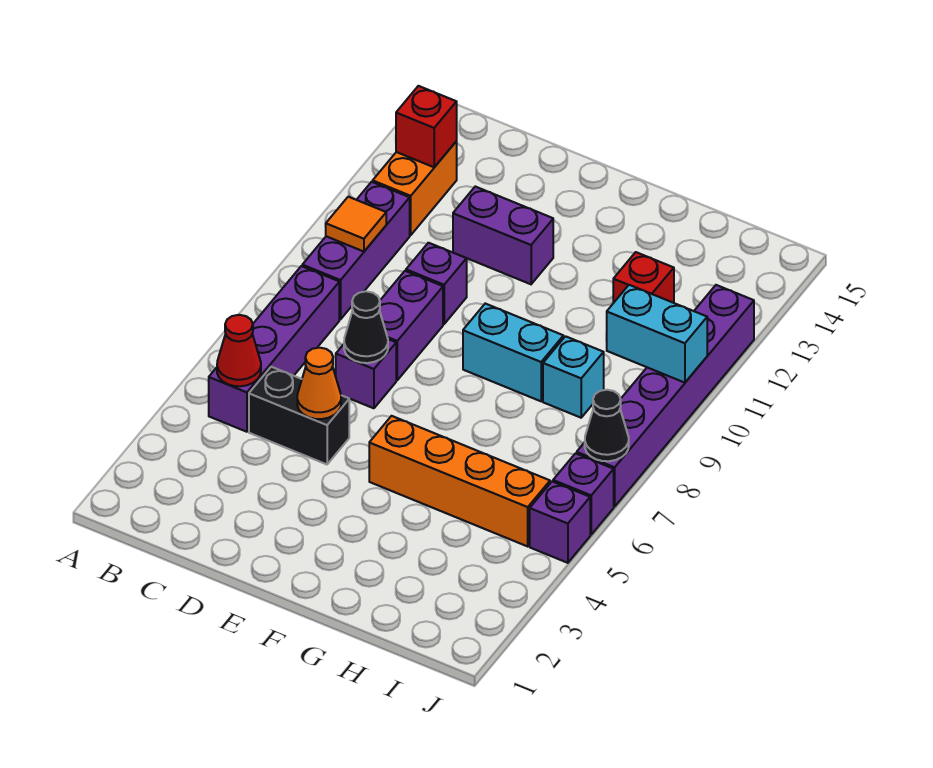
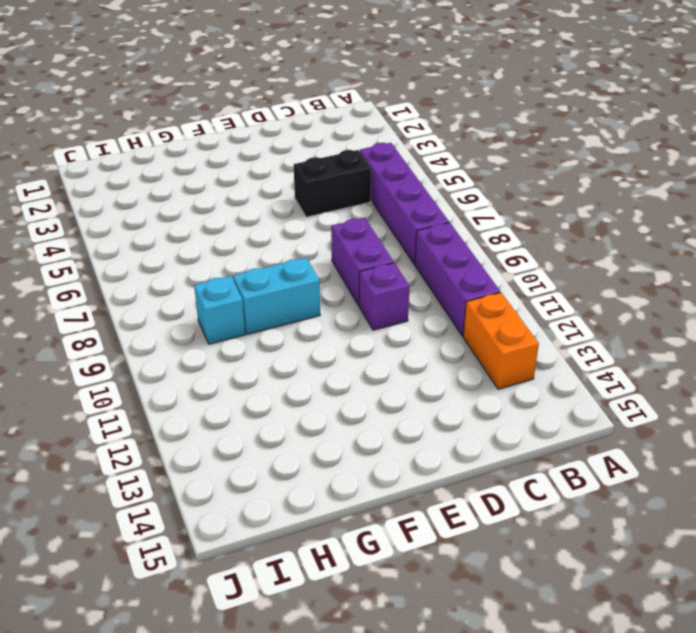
none -> purple 1x1 brick [336,339,396,408]
none -> purple 1x2 brick [453,187,553,284]
none -> orange 1x4 brick [369,416,550,546]

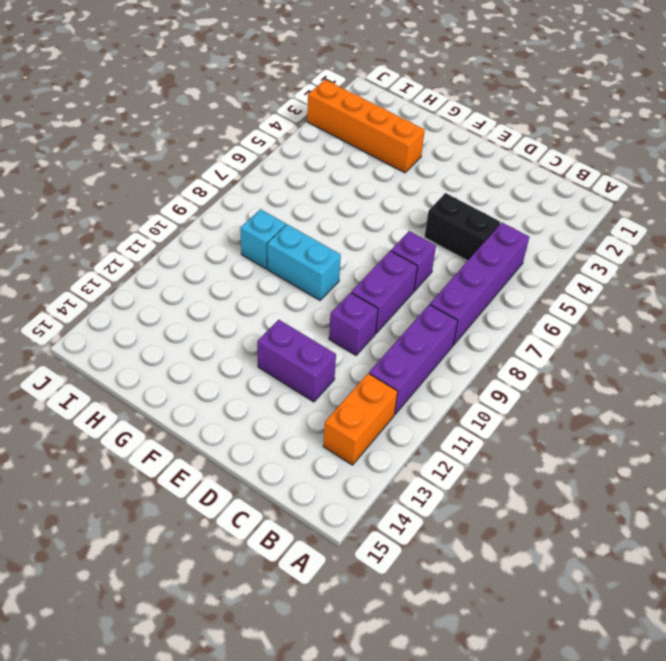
orange 1x4 brick [307,80,425,173] -> orange 1x4 brick moved to [369,416,550,546]
none -> red 1x1 brick [613,252,674,303]
none -> purple 1x1 brick [530,481,590,563]
none -> purple 1x1 brick [553,453,614,535]

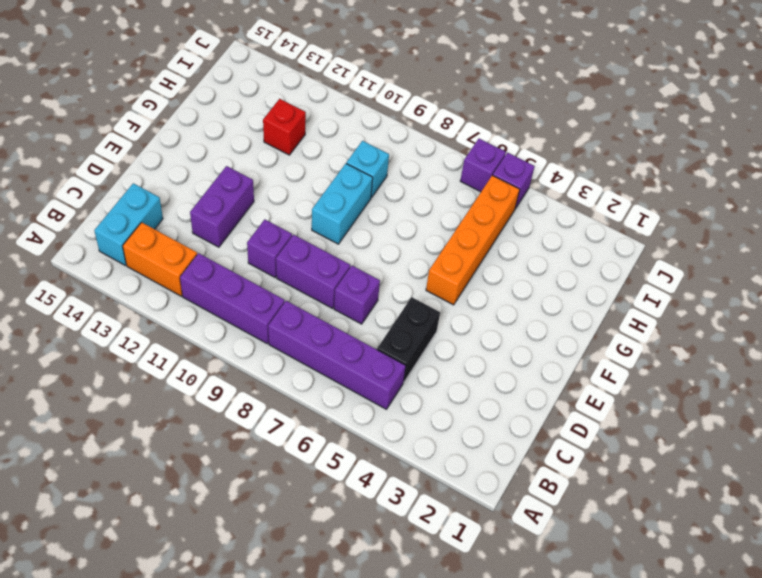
cyan 1x2 brick [94,183,163,265] -> cyan 1x2 brick moved to [606,285,707,383]
none -> purple 1x6 brick [577,285,754,507]
none -> red 1x1 cone [217,315,261,386]
none -> orange 1x1 tile [326,197,386,252]

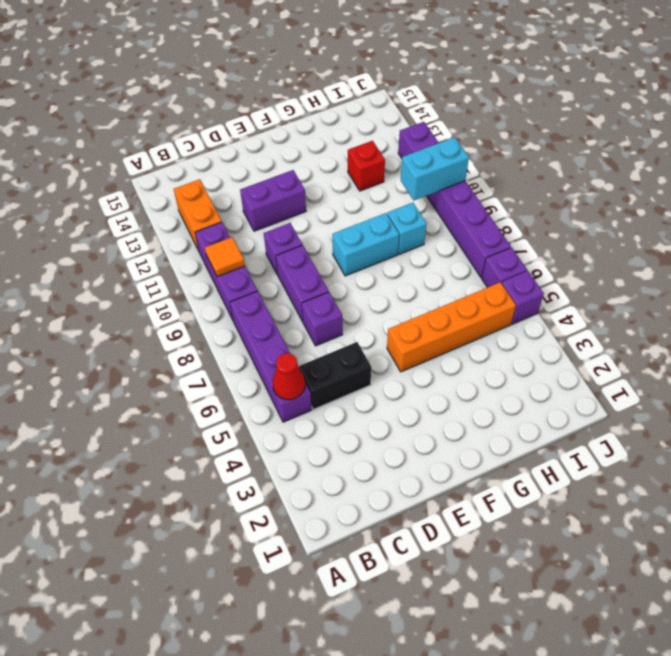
none -> red 1x1 brick [396,86,457,167]
none -> orange 1x1 cone [297,348,341,419]
none -> black 1x1 cone [344,291,388,363]

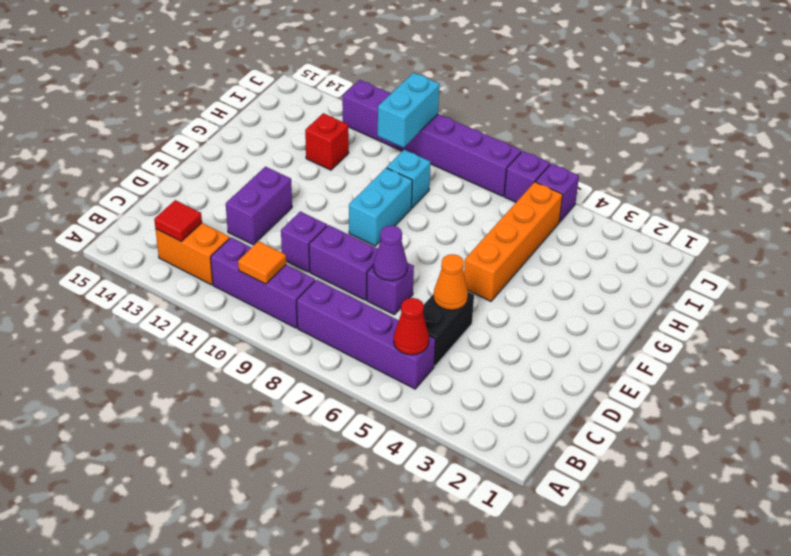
red 1x1 tile [154,200,202,241] -> red 1x1 brick [396,86,457,167]
purple 1x1 cone [374,225,408,281] -> black 1x1 cone [344,291,388,363]
none -> black 1x1 cone [585,390,629,461]

